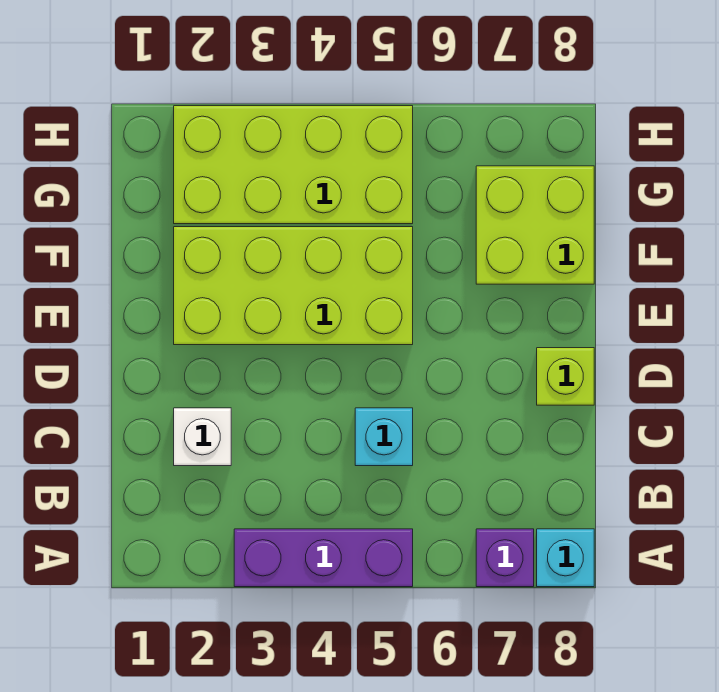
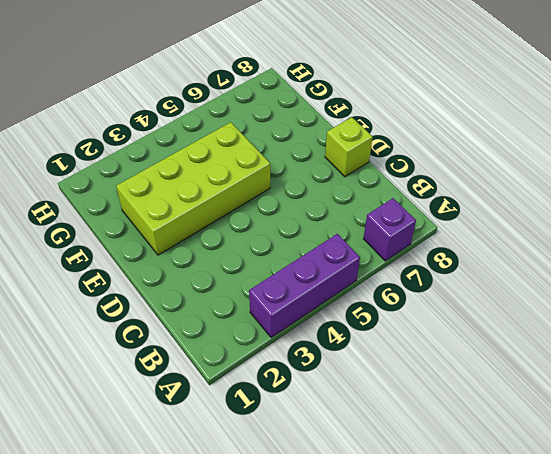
none -> cyan 1x1 brick [537,529,594,587]
none -> white 1x1 brick [174,408,231,466]

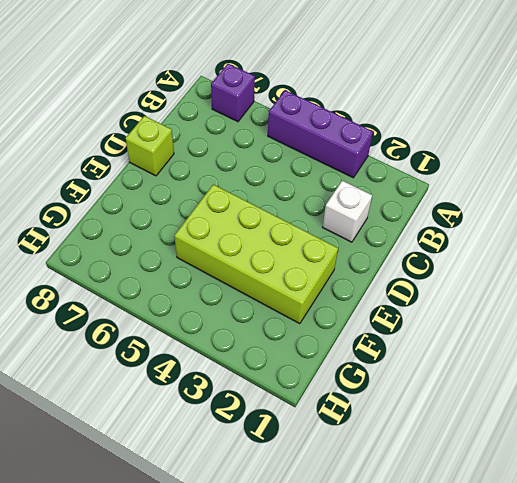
none -> cyan 1x1 brick [537,529,594,587]
none -> cyan 1x1 brick [355,408,413,466]

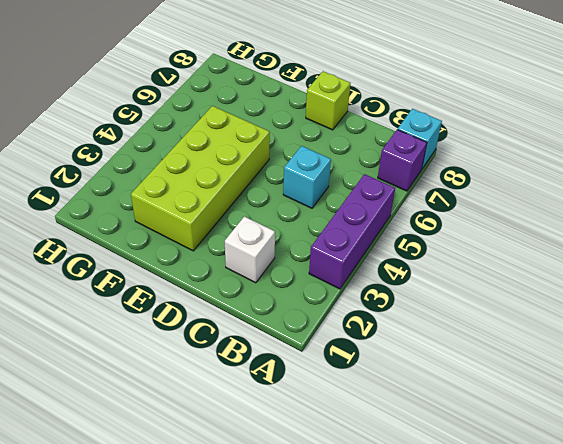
none -> lime 2x2 brick [476,166,594,284]
none -> lime 2x4 brick [174,106,413,224]

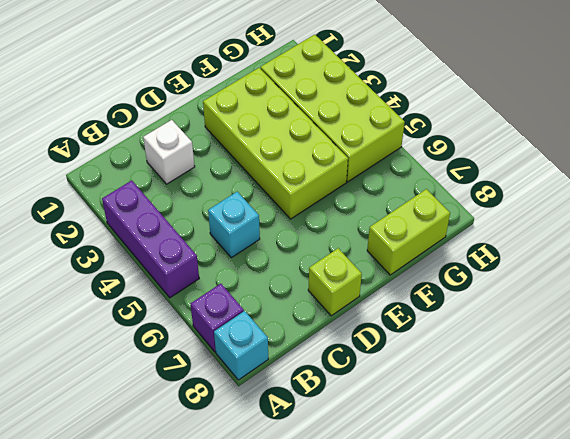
lime 1x2 brick [367,189,450,275] -> lime 2x2 brick [476,166,594,284]

